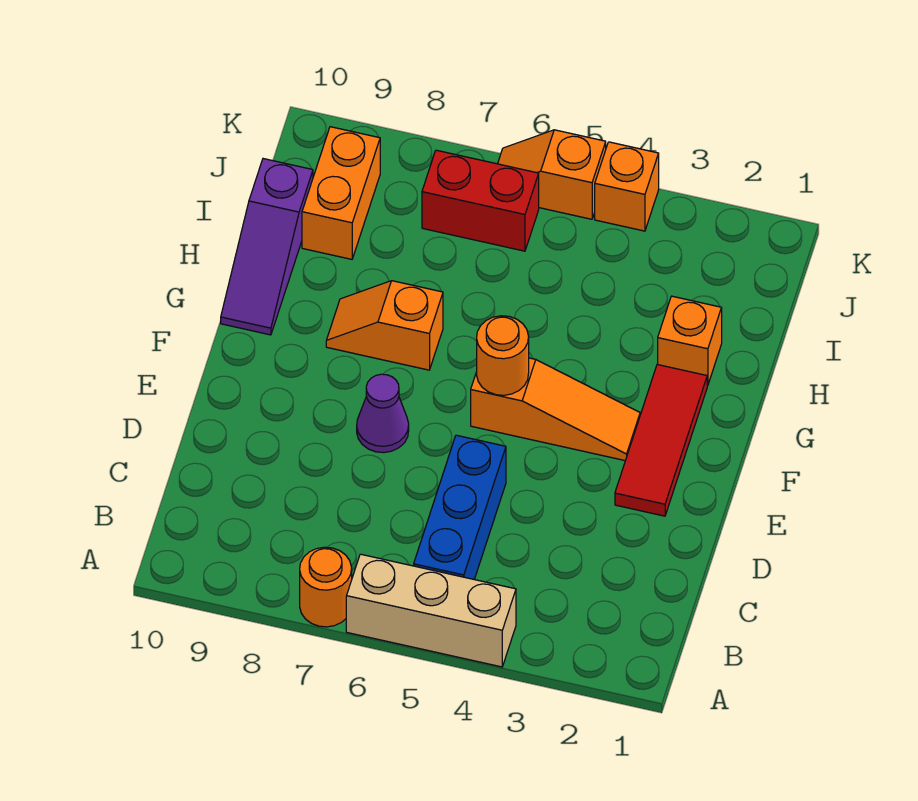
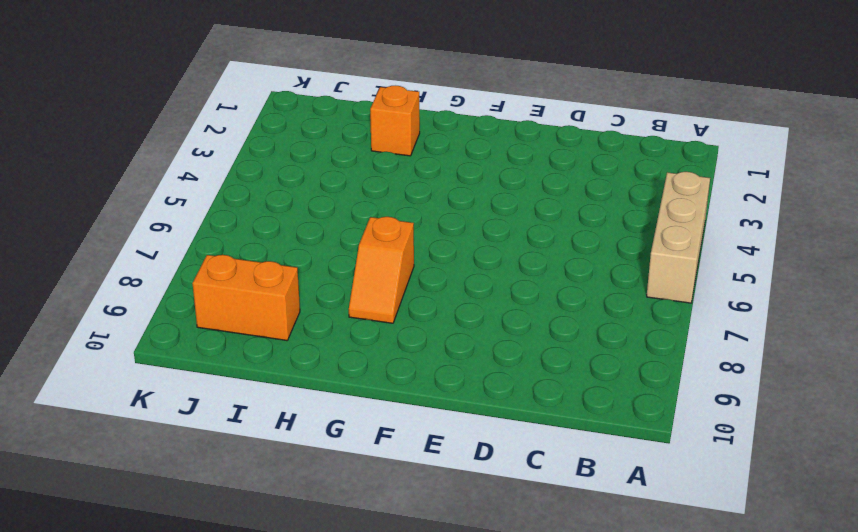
none -> orange 1x1 round brick [300,547,352,627]
none -> blue 1x3 brick [414,435,506,579]
none -> red 1x3 tile [615,364,707,516]

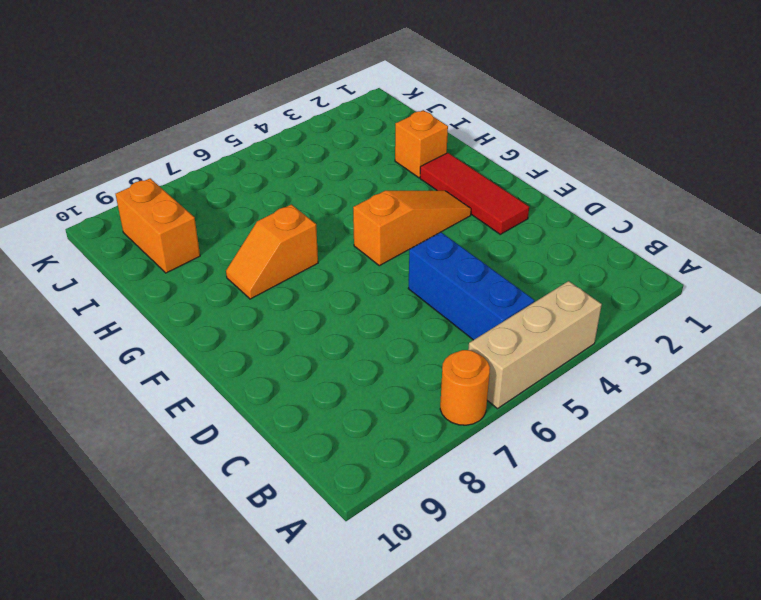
none -> purple 1x1 cone [357,374,409,453]
none -> purple 1x3 slope [221,159,313,335]
none -> red 1x2 brick [422,150,539,251]

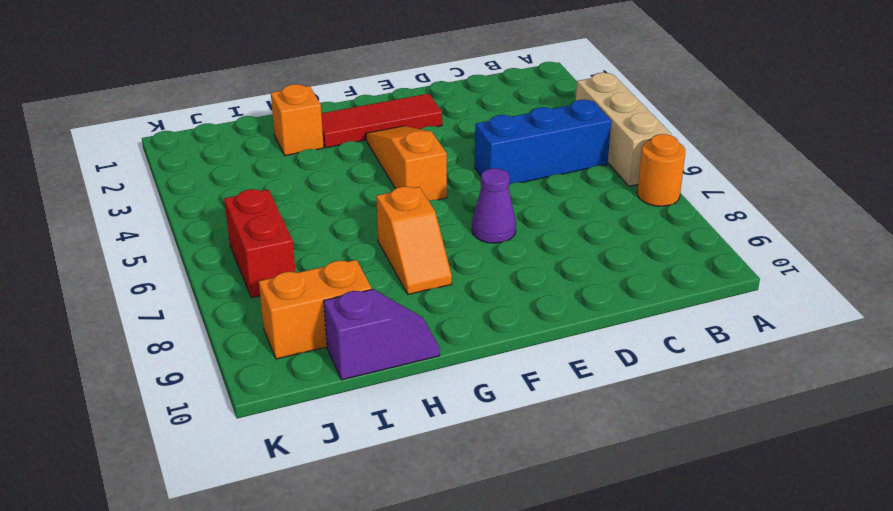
purple 1x2 slope [324,289,440,380] -> purple 1x3 slope [221,159,313,335]
none -> orange 1x1 brick [595,142,659,231]
none -> orange 1x2 slope [498,130,606,219]
none -> orange 1x1 round brick [477,316,529,395]

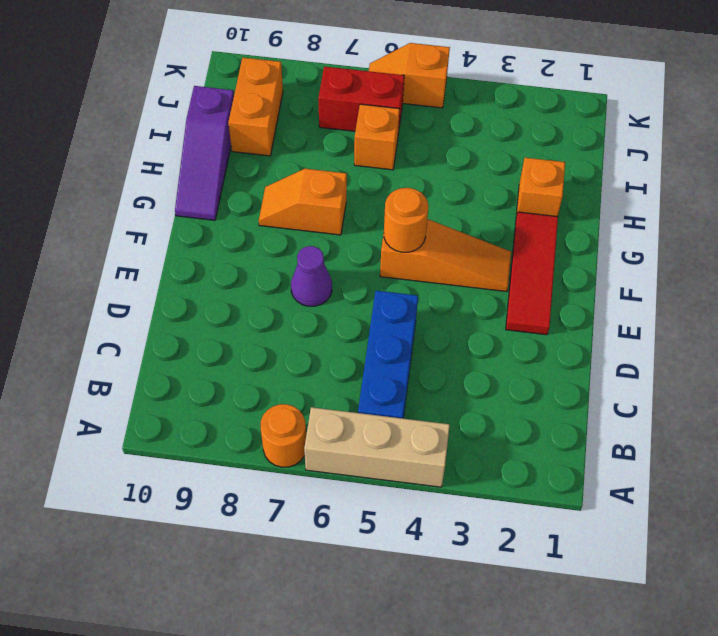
orange 1x1 brick [354,104,399,170] -> orange 1x1 brick moved to [595,142,659,231]

